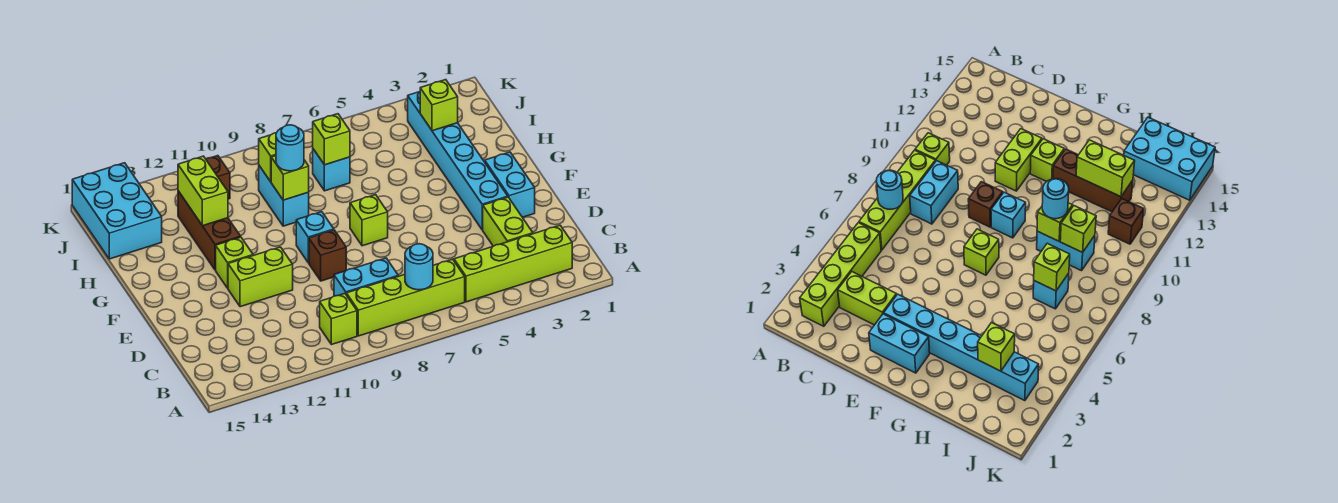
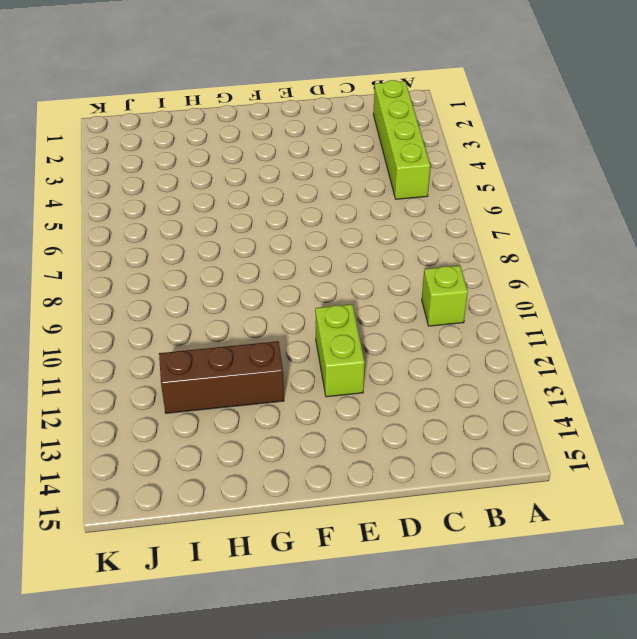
none -> lime 1x4 brick [346,259,465,336]
none -> lime 1x2 brick [483,197,533,246]
none -> cyan 1x2 brick [334,258,398,296]

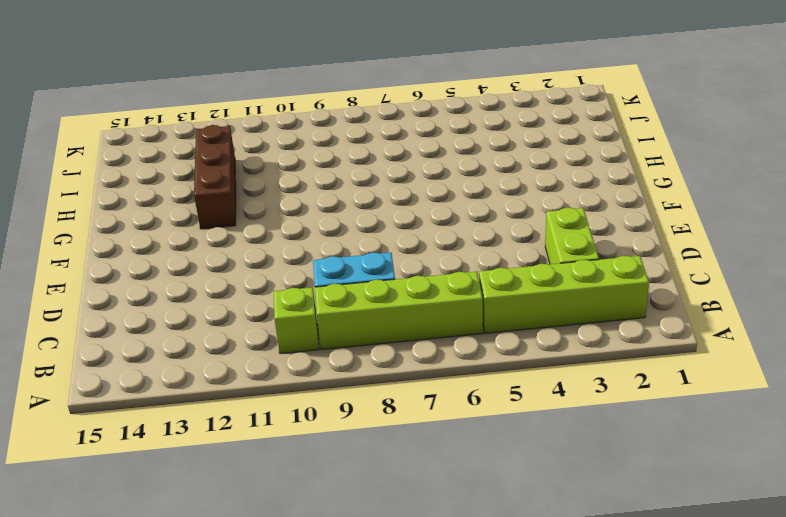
none -> cyan 1x2 brick [485,152,535,217]
none -> cyan 1x6 brick [408,92,508,230]
none -> brown 1x1 brick [309,230,346,281]

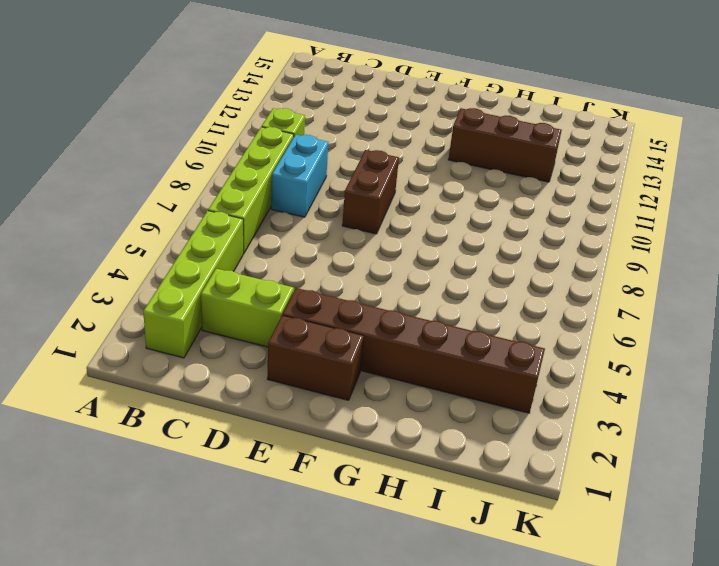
brown 1x2 brick [267,315,364,400] -> cyan 1x2 brick [485,152,535,217]
brown 1x6 brick [283,288,545,413] -> cyan 1x6 brick [408,92,508,230]
brown 1x2 brick [342,150,399,234] -> brown 1x1 brick [309,230,346,281]
none -> lime 1x2 brick [228,247,293,307]
none -> lime 1x1 brick [350,195,388,246]
none -> cyan 1x1 brick [296,212,334,263]

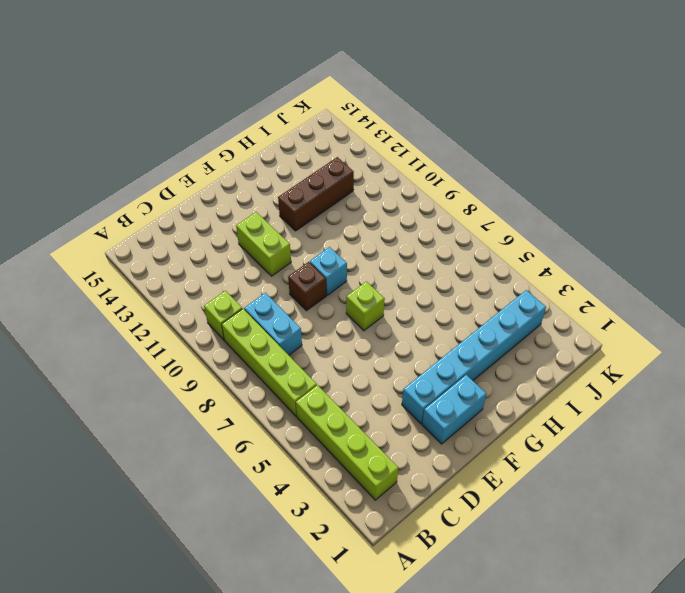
none -> lime 1x2 brick [483,197,533,246]
none -> lime 1x1 brick [216,237,253,288]
none -> cyan 1x2 brick [259,166,309,226]

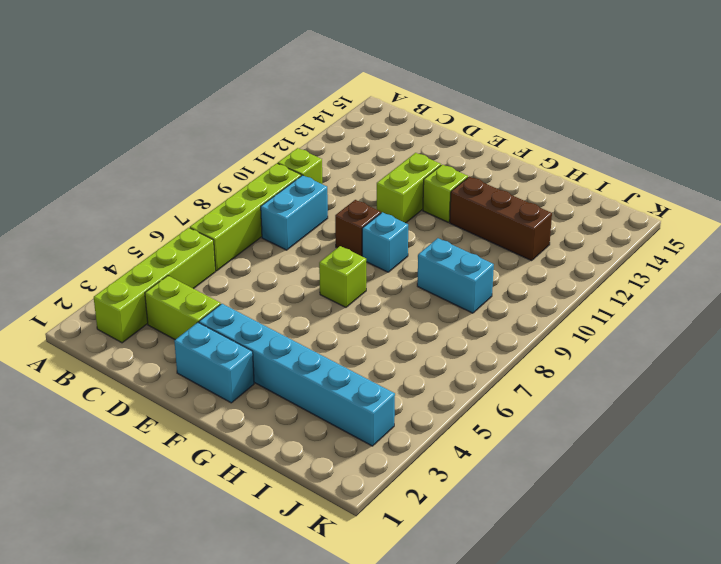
none -> cyan 1x1 brick [313,149,350,191]
none -> cyan 2x3 brick [72,163,162,259]
none -> brown 1x1 brick [206,156,230,199]

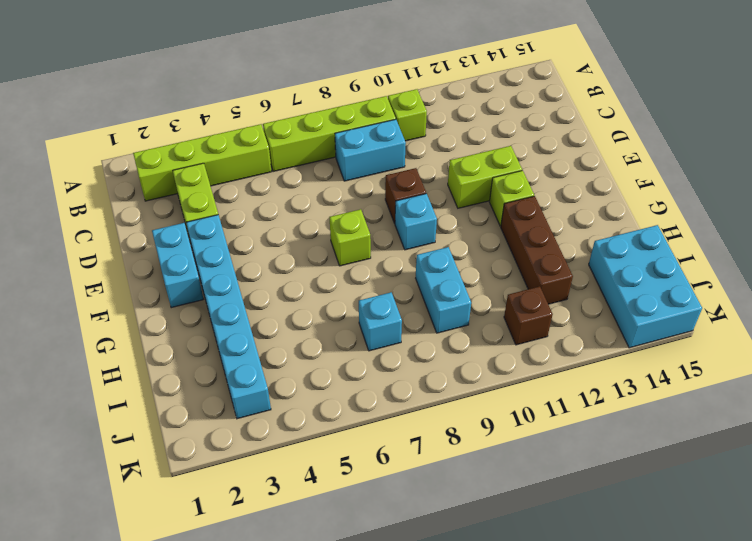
none -> cyan 1x1 round brick [405,244,433,290]
none -> lime 1x1 brick [271,156,309,200]
none -> lime 1x2 brick [178,156,228,226]

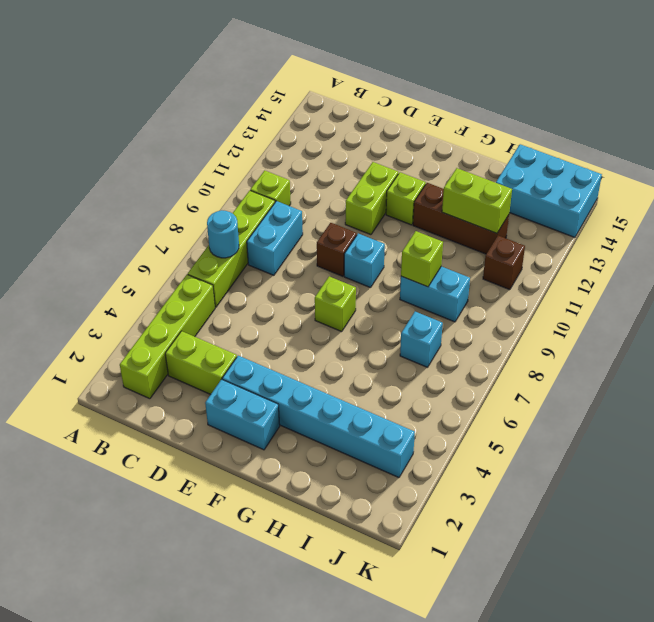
none -> lime 1x1 brick [420,80,458,131]
none -> lime 1x1 brick [313,114,350,165]
none -> lime 1x1 brick [259,133,276,182]

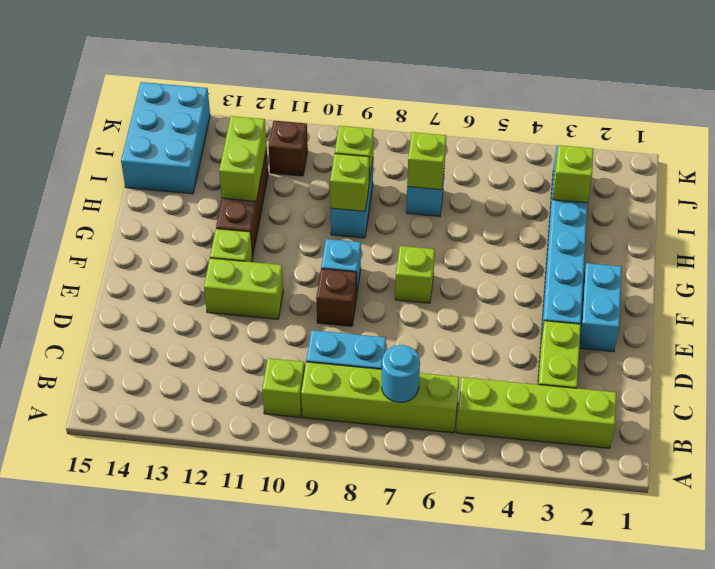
none -> cyan 1x1 round brick [276,125,304,171]

